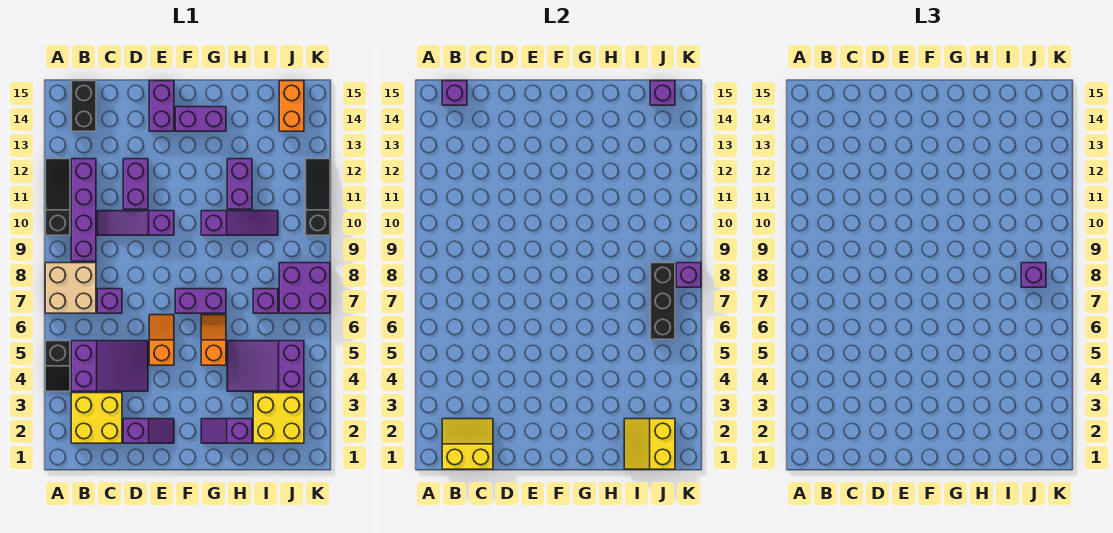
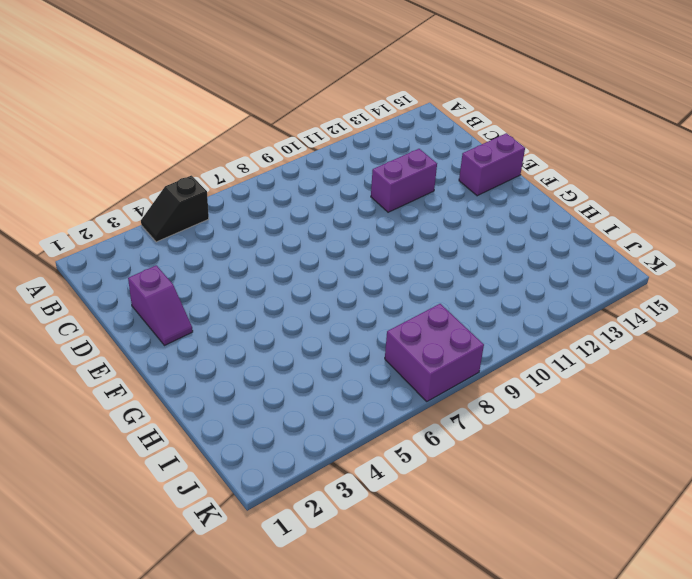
none -> tan 2x2 brick [45,263,96,313]
none -> black 1x3 slope [45,159,70,235]
none -> yellow 2x2 brick [71,393,122,443]
none -> purple 2x3 slope [71,341,148,391]

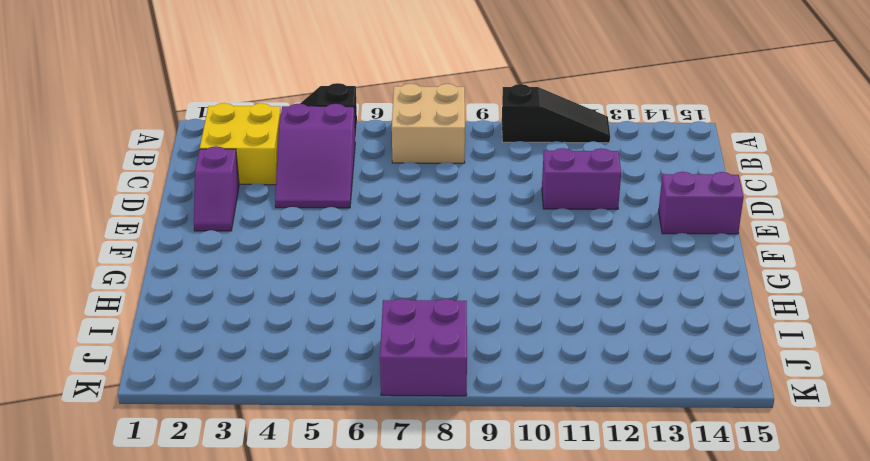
none -> purple 1x4 brick [71,159,96,261]
none -> black 1x2 brick [71,81,96,131]
none -> purple 1x1 brick [97,289,122,313]
none -> purple 1x3 slope [97,211,174,235]

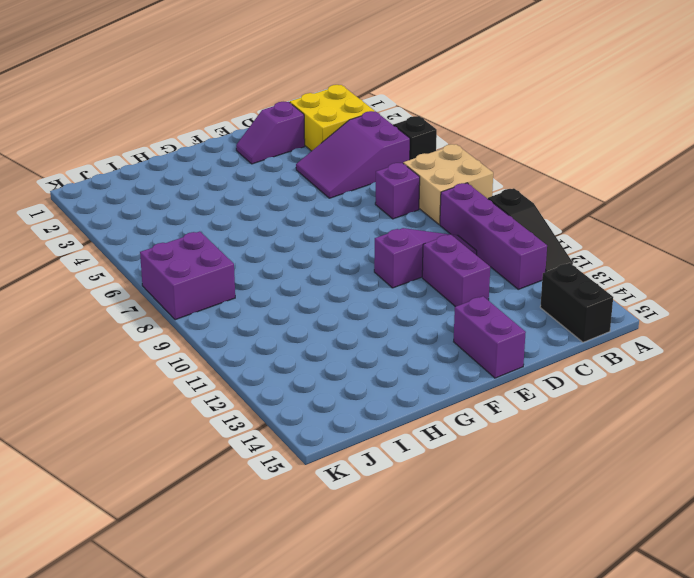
none -> orange 1x2 slope [149,315,174,365]
none -> purple 1x2 brick [175,289,226,313]
none -> purple 1x2 brick [175,107,226,131]
none -> purple 1x2 slope [201,419,252,443]

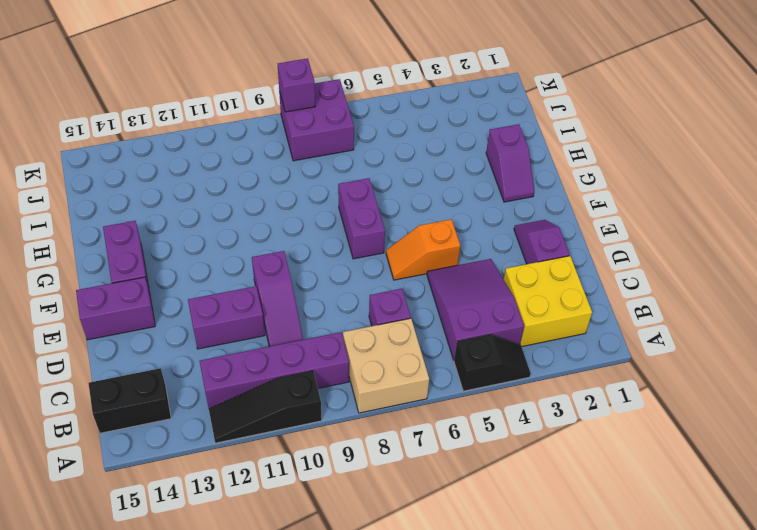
none -> orange 1x2 slope [201,315,226,365]
none -> purple 1x3 slope [201,211,278,235]
none -> purple 2x3 slope [227,341,304,391]
none -> purple 1x2 brick [227,159,252,209]

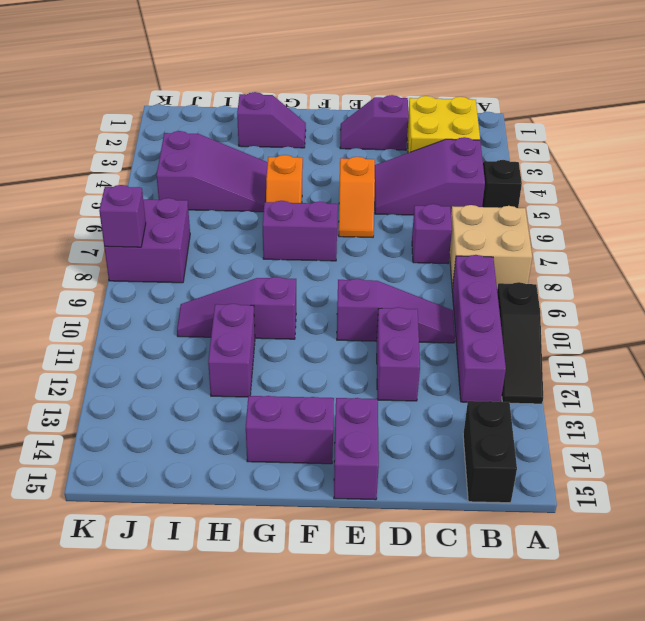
none -> yellow 2x2 brick [253,393,304,443]
none -> purple 1x1 brick [253,289,278,313]
none -> orange 1x2 brick [279,81,304,131]
none -> black 1x3 slope [305,159,330,235]

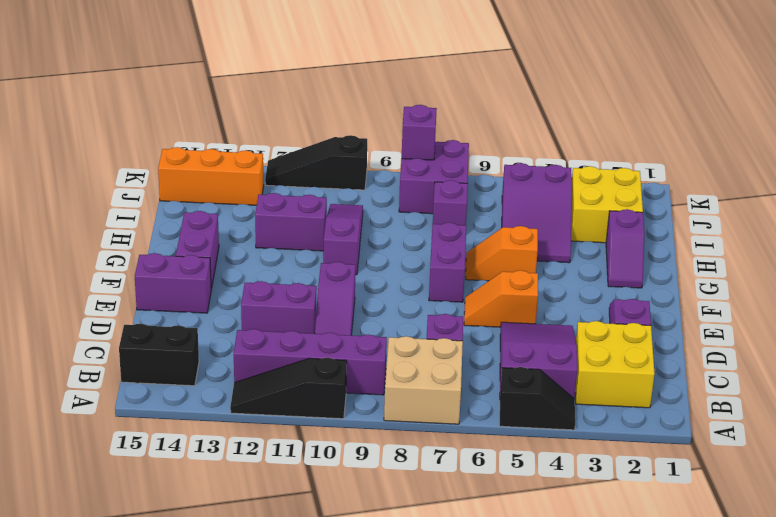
orange 1x3 brick [158,147,264,205] -> orange 1x2 brick [279,81,304,131]
none -> yellow 2x2 slope [442,419,493,469]
none -> purple 1x1 brick [442,81,467,105]
none -> yellow 2x2 slope [624,419,675,469]
none -> black 1x3 brick [650,263,675,339]

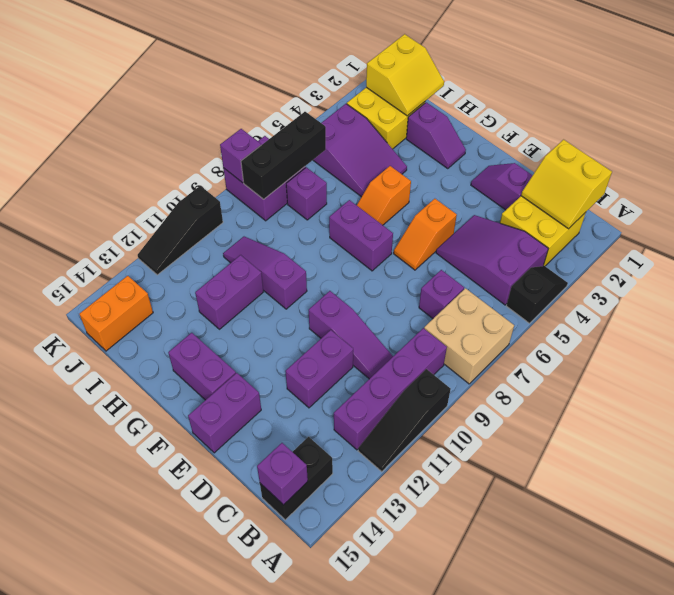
none -> purple 1x1 brick [650,81,675,105]
none -> purple 1x1 brick [1021,263,1046,287]

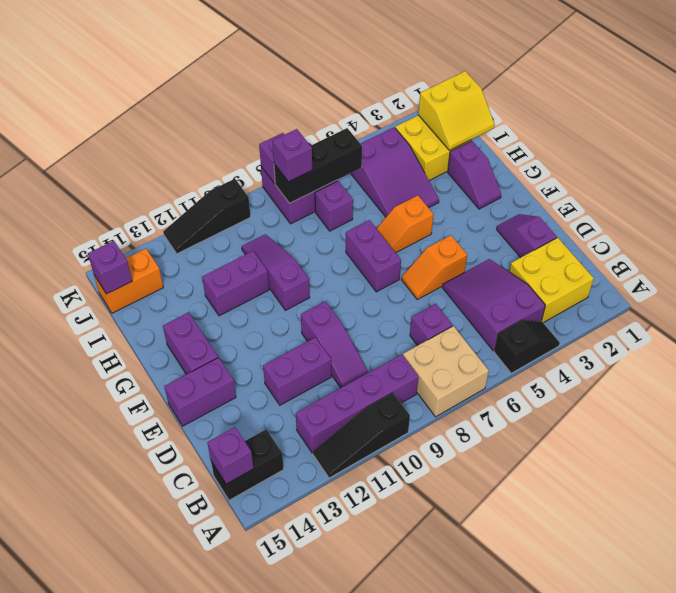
none -> yellow 2x2 slope [442,419,493,469]

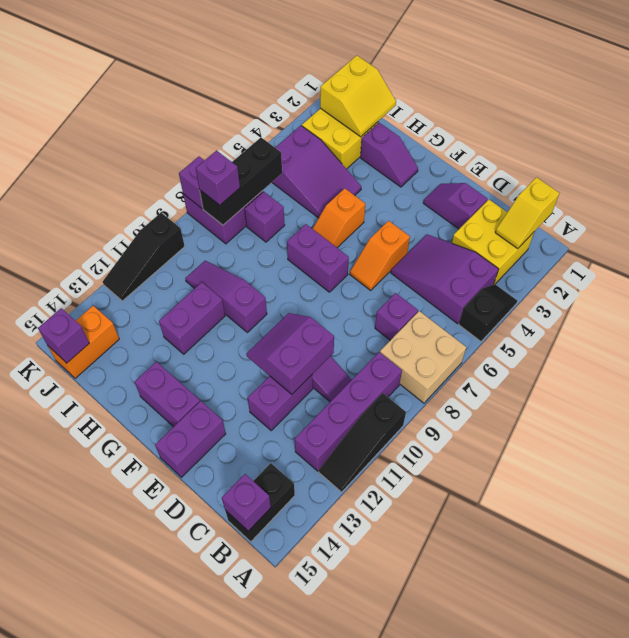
yellow 1x2 slope [495,177,559,249] -> yellow 2x2 slope [442,419,493,469]
purple 2x2 slope [246,313,334,394] -> none

